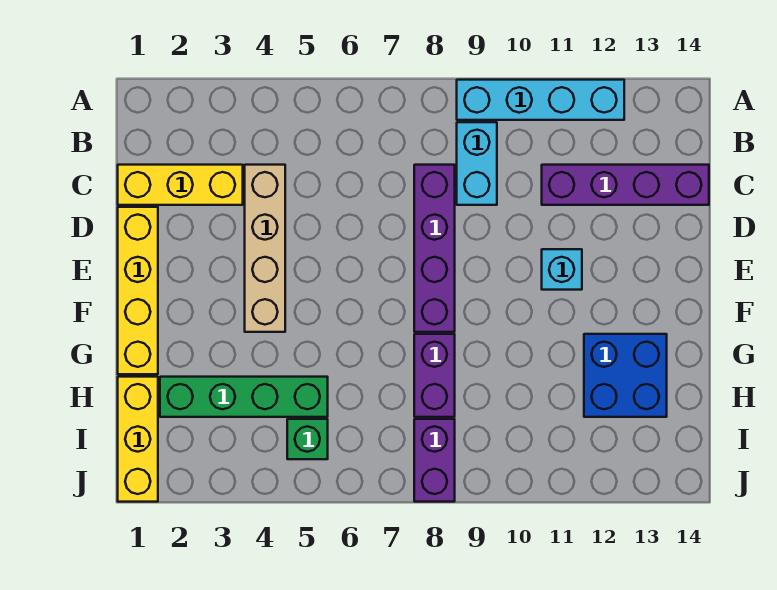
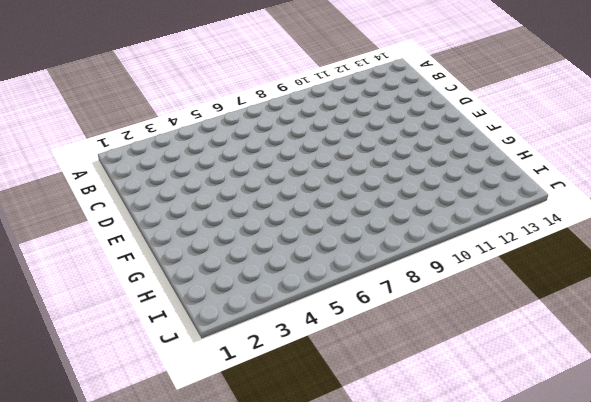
none -> cyan 1x4 brick [457,80,624,120]
none -> cyan 1x2 brick [457,122,497,205]
none -> yellow 1x3 brick [118,165,243,205]

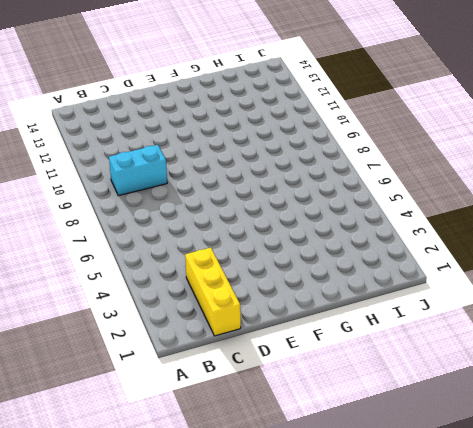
none -> cyan 1x4 brick [457,80,624,120]
none -> tan 1x4 brick [245,165,285,332]
none -> purple 1x4 brick [414,165,455,332]

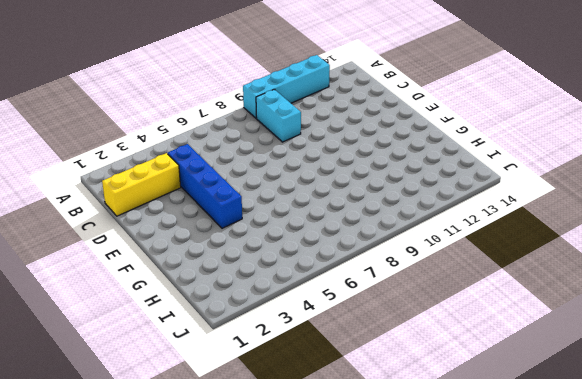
blue 1x4 brick [168,144,242,228] -> tan 1x4 brick [245,165,285,332]
none -> purple 1x4 brick [414,165,455,332]
none -> purple 1x4 brick [542,165,709,205]
none -> yellow 1x4 brick [118,207,158,374]

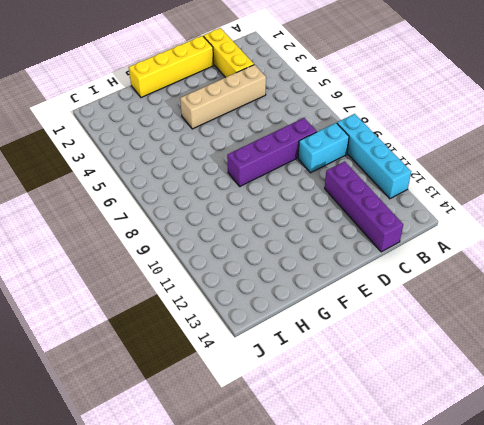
none -> cyan 1x1 brick [542,249,582,290]
none -> purple 1x2 brick [414,334,455,417]
none -> blue 2x2 brick [584,334,667,417]

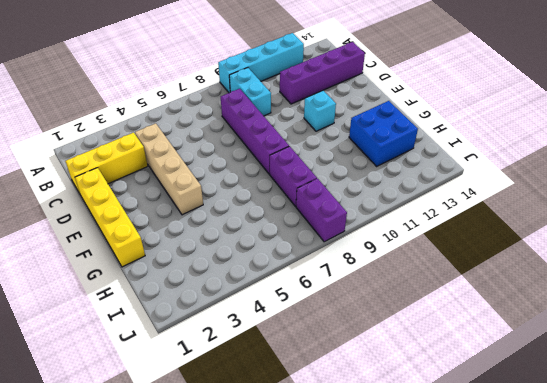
none -> yellow 1x3 brick [118,377,158,502]
none -> green 1x4 brick [160,377,328,417]
none -> green 1x1 brick [287,419,328,459]

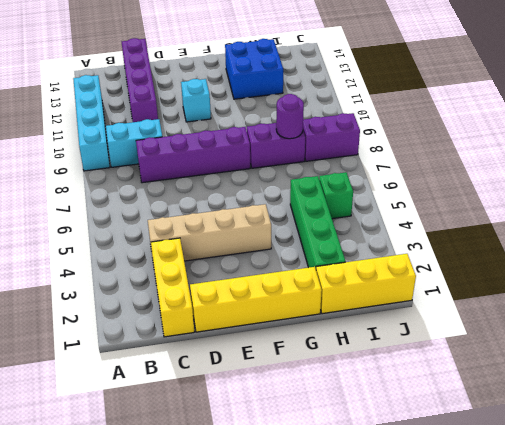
purple 1x1 round brick [276,94,304,139] -> none

